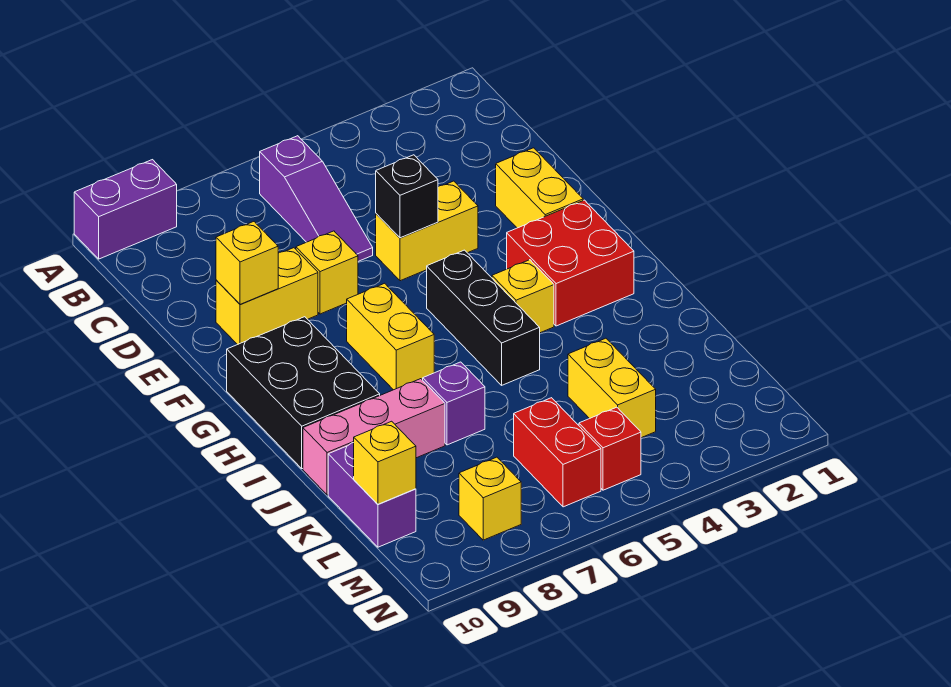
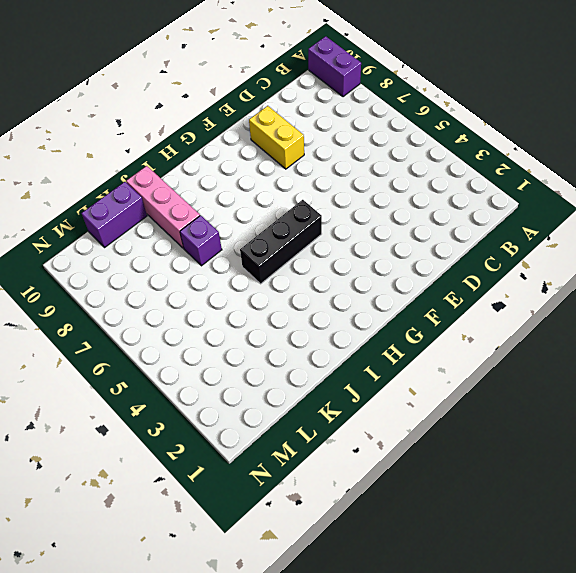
none -> purple 1x3 slope [260,136,373,261]
none -> yellow 1x2 brick [496,148,583,228]
none -> yellow 1x2 brick [376,181,478,281]

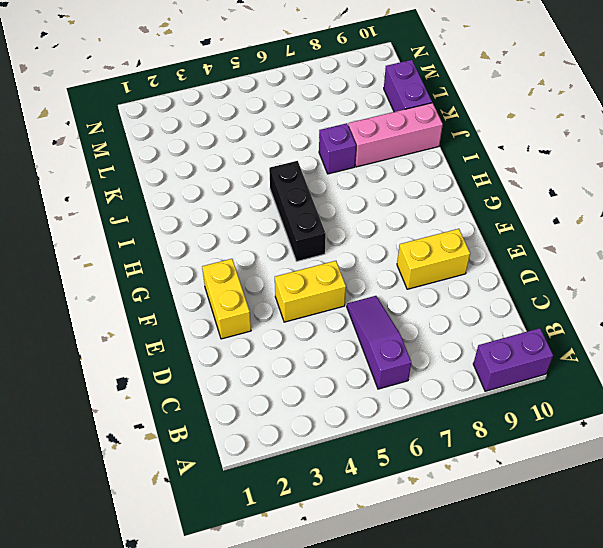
none -> yellow 1x1 brick [296,231,358,314]
none -> red 2x2 brick [507,200,634,326]
none -> yellow 1x2 brick [347,283,434,390]

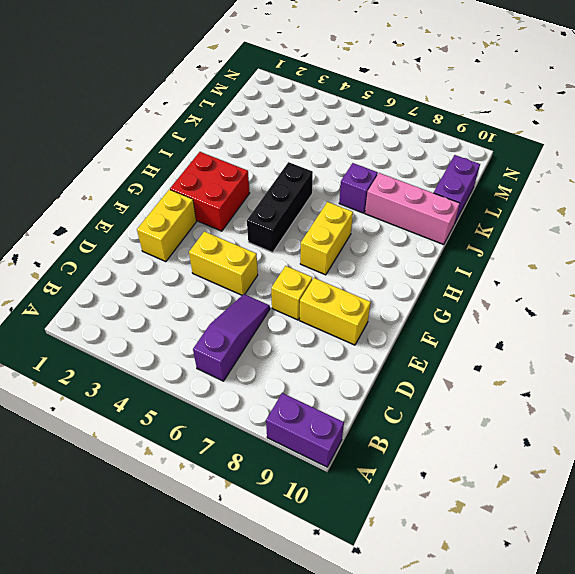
none -> black 2x3 brick [227,317,380,469]
none -> yellow 1x1 brick [492,260,554,333]
none -> yellow 1x2 brick [568,338,656,438]

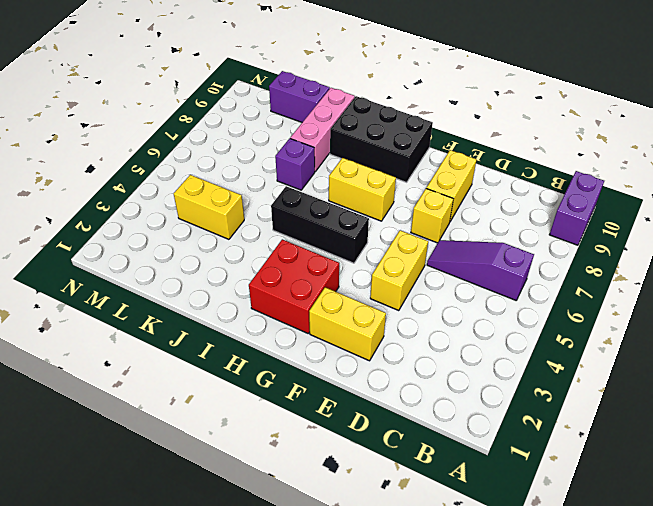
none -> yellow 1x1 brick [492,260,554,333]
none -> red 1x2 brick [514,398,601,507]
none -> red 1x1 brick [579,407,641,490]

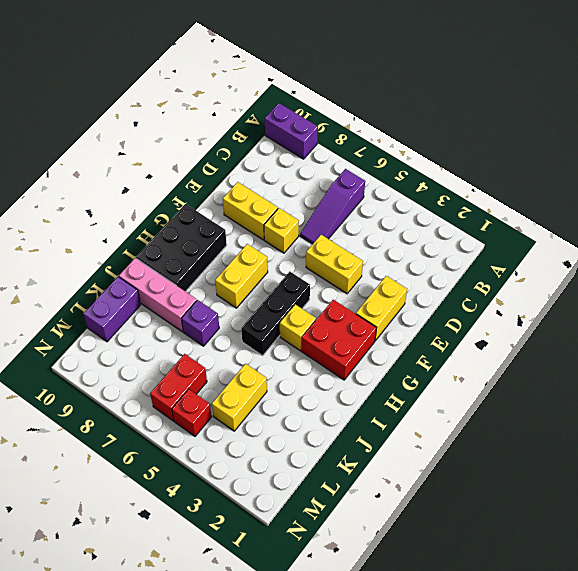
none -> yellow 1x1 brick [459,457,521,540]
none -> black 1x1 brick [376,155,438,238]
none -> yellow 1x1 brick [216,222,278,305]

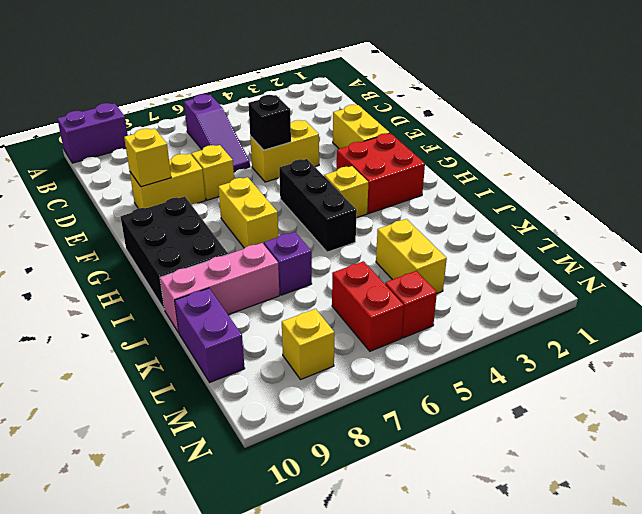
none -> yellow 1x1 brick [354,421,416,504]

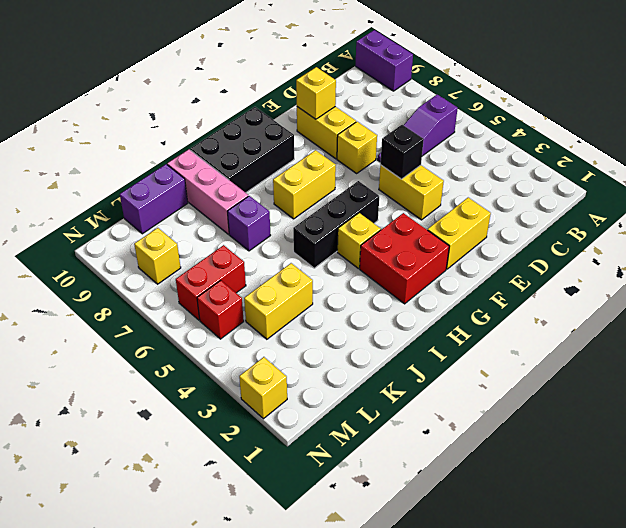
yellow 1x1 brick [239,357,287,419] -> yellow 1x1 brick moved to [354,421,416,504]

